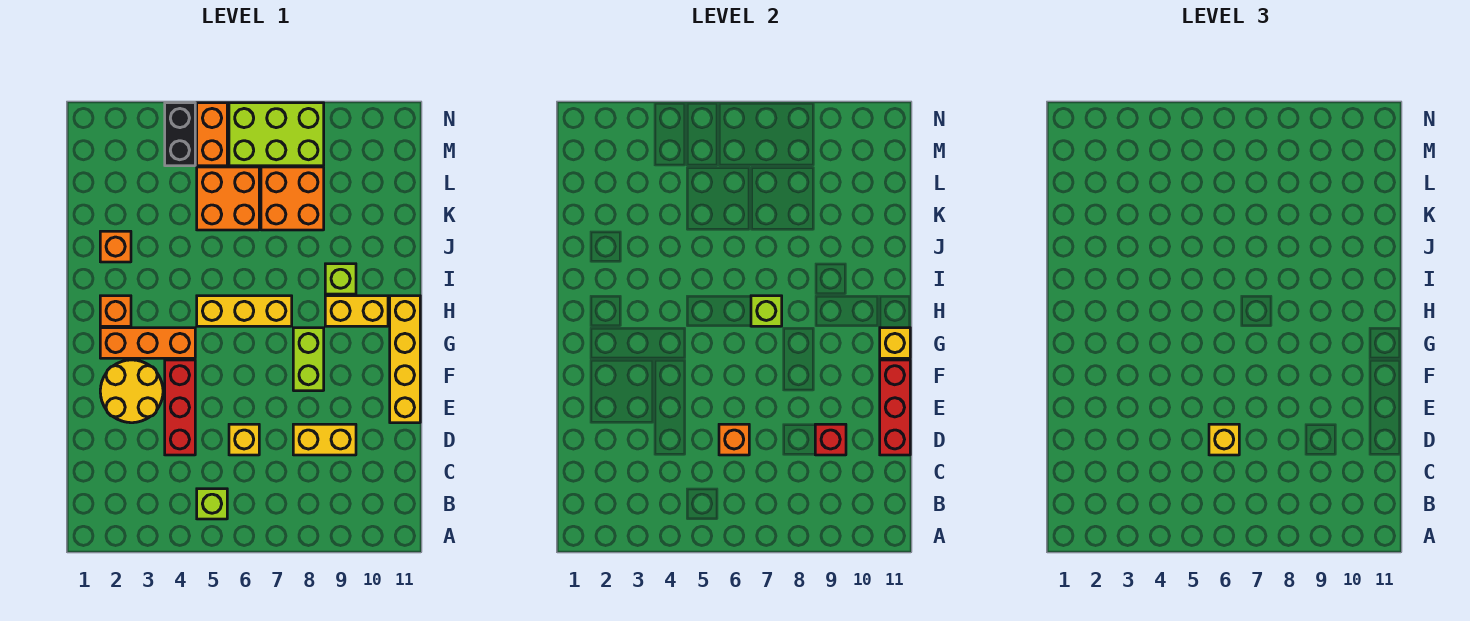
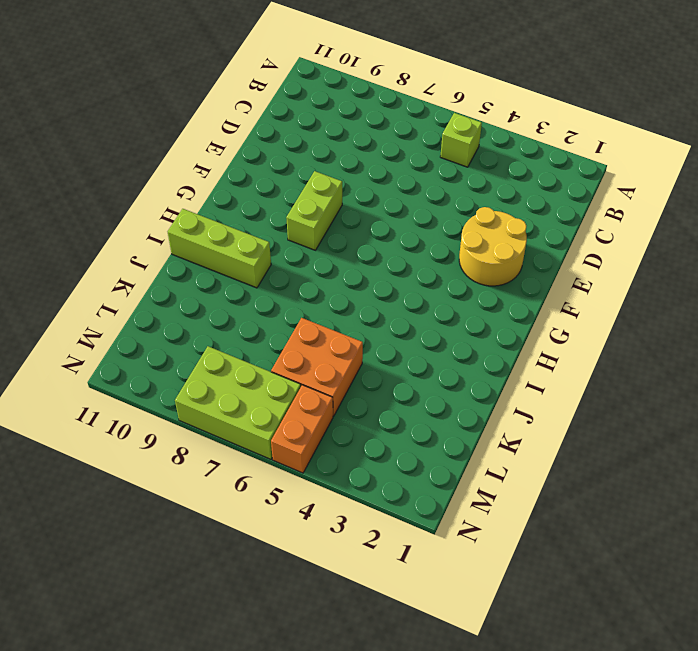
lime 1x3 brick [168,209,271,288] -> lime 1x1 brick [325,264,356,294]
none -> red 1x3 brick [165,360,195,455]
none -> yellow 1x1 brick [229,424,259,455]
none -> yellow 1x2 brick [293,424,356,455]

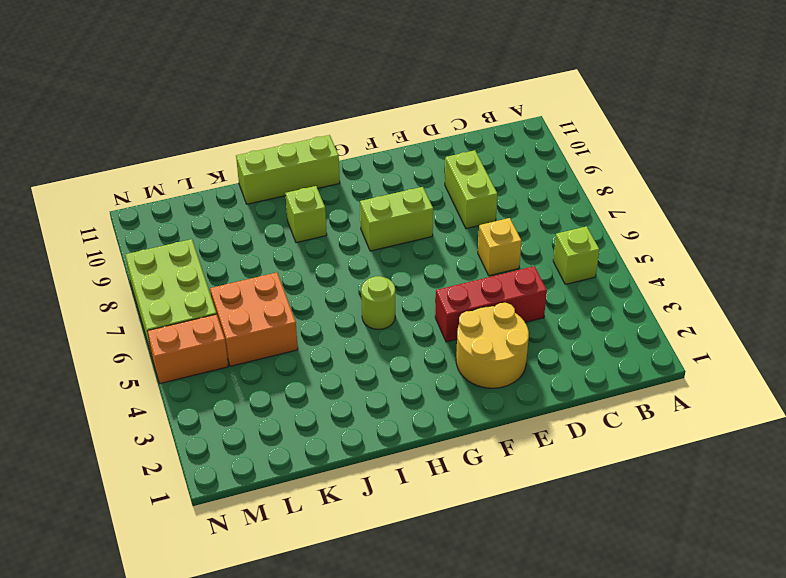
lime 1x2 brick [445,150,497,229] -> yellow 1x2 brick [293,424,356,455]
lime 1x1 round brick [361,276,395,329] -> yellow 1x3 brick [197,296,292,326]
lime 1x3 brick [236,135,340,204] -> yellow 1x4 brick [390,296,420,423]
none -> orange 1x3 brick [100,328,195,358]
none -> orange 1x1 brick [100,296,131,326]
none -> yellow 1x2 brick [325,296,388,326]

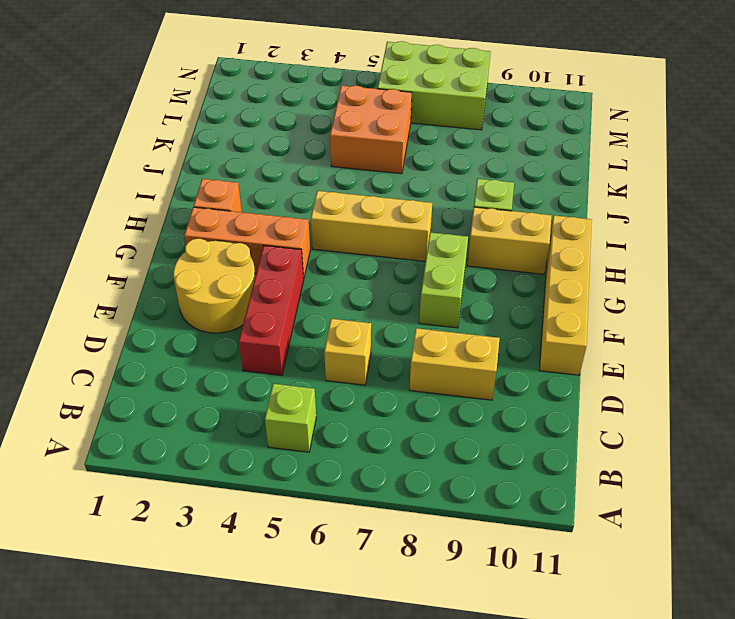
none -> orange 1x1 brick [100,231,131,262]
none -> orange 2x2 brick [261,167,324,230]
none -> black 1x2 brick [165,103,195,166]

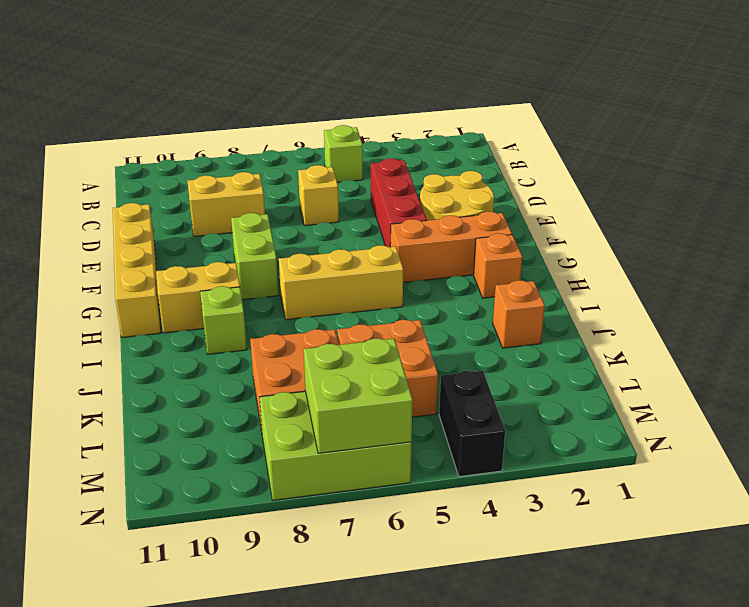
lime 2x2 brick [304,338,413,453] -> none
none -> orange 1x2 brick [197,103,227,166]
none -> orange 1x1 brick [719,424,749,455]
none -> red 1x1 brick [815,424,846,455]

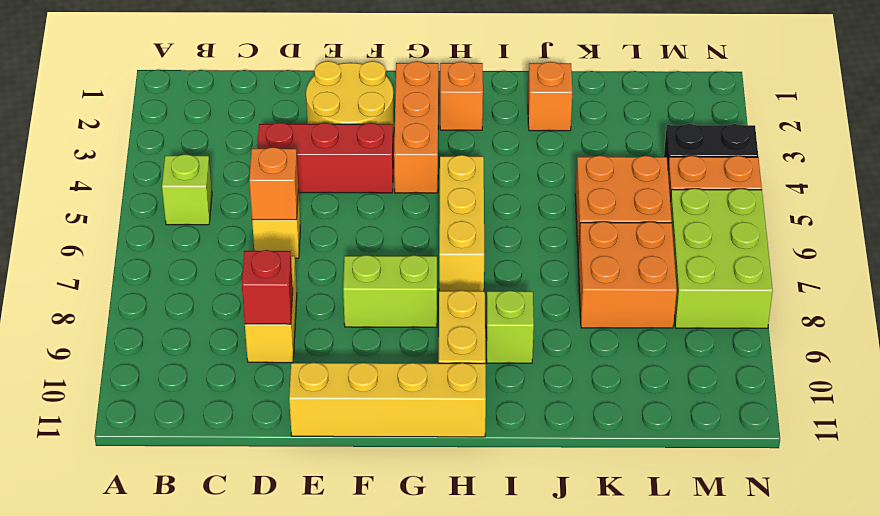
none -> red 1x3 brick [880,360,910,455]
none -> yellow 1x1 brick [880,328,910,358]
none -> lime 1x1 brick [751,296,782,326]

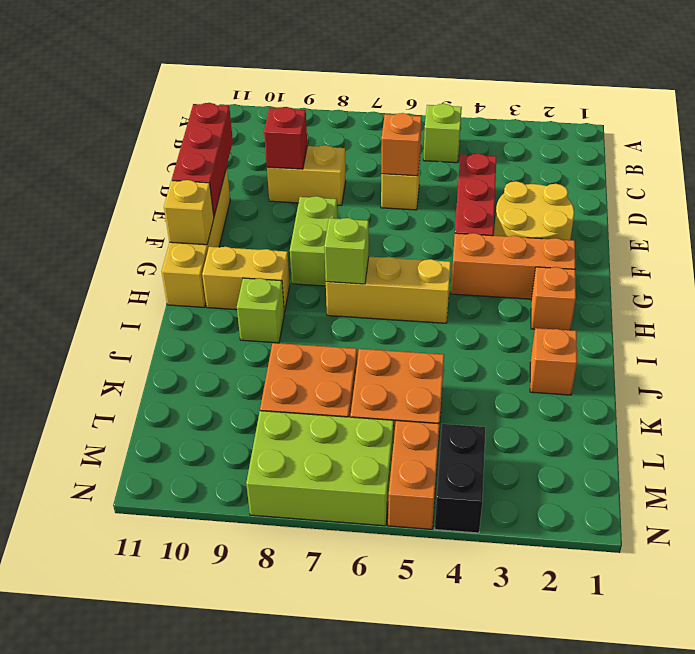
none -> yellow 1x1 brick [1209,424,1239,455]

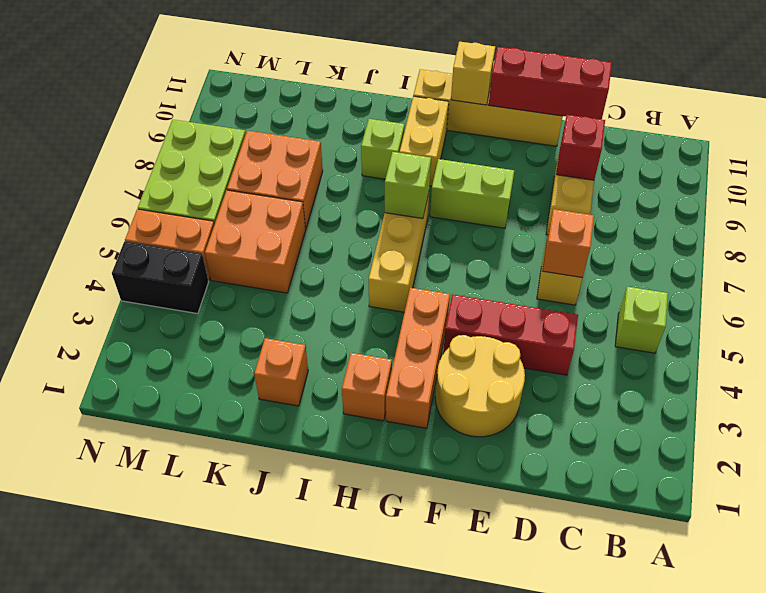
none -> yellow 1x1 brick [1209,424,1239,455]

